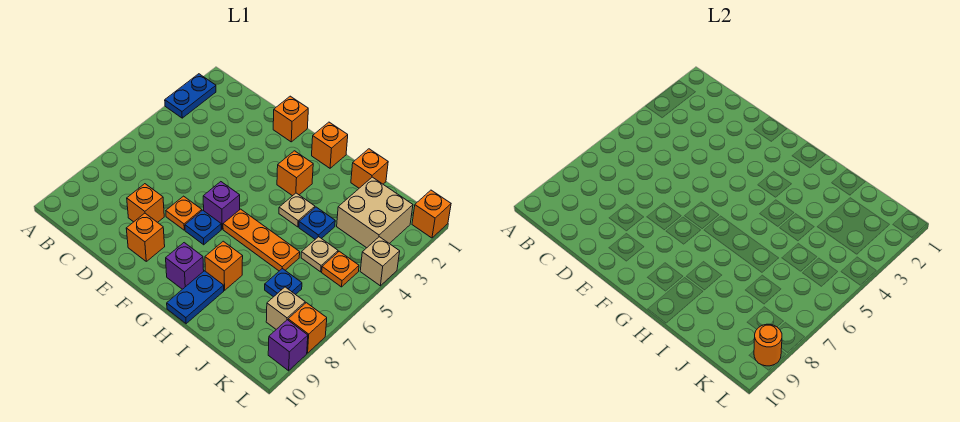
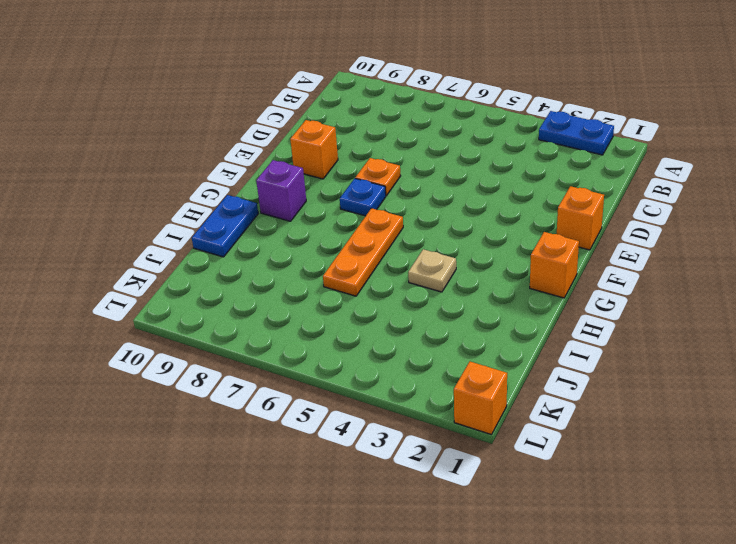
blue 1x2 plate [192,195,258,257] -> blue 1x2 plate turned to [167,271,224,324]
none -> orange 1x1 brick [127,184,164,222]
none -> purple 1x1 brick [203,182,240,229]
none -> orange 1x1 brick [277,151,313,196]

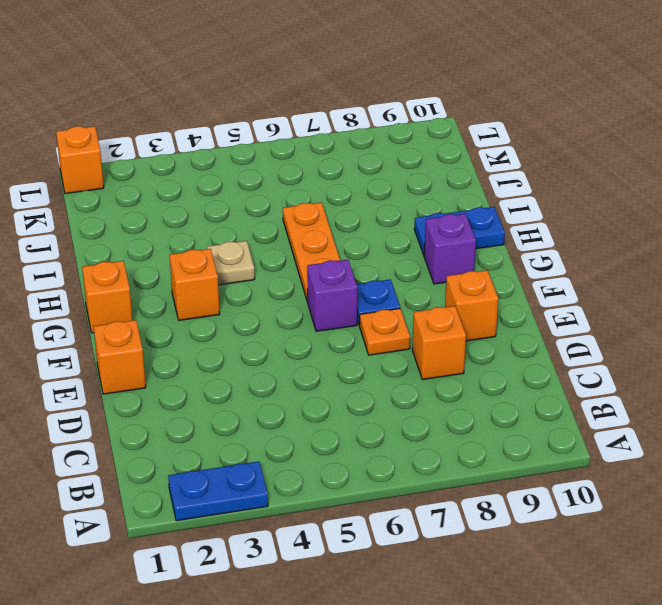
none -> orange 1x1 brick [205,241,243,290]
none -> orange 1x1 brick [351,149,388,188]
none -> blue 1x1 plate [299,207,335,239]

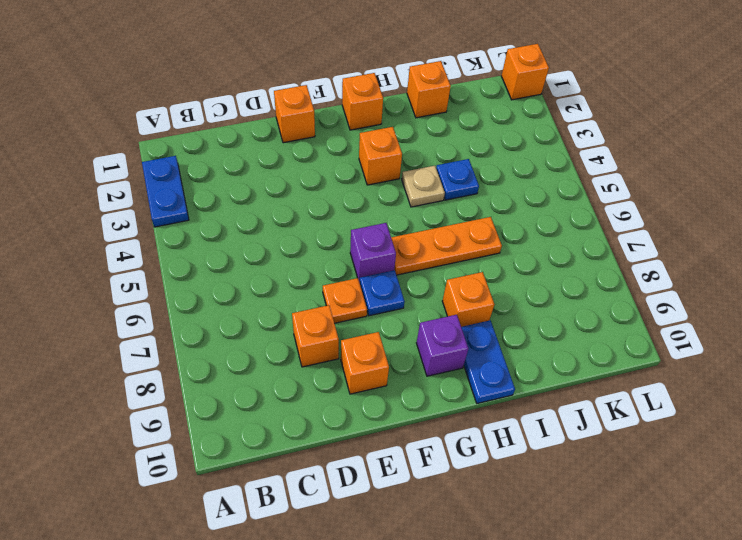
none -> tan 2x2 brick [337,177,413,248]
none -> tan 1x1 plate [301,237,338,272]
none -> blue 1x1 plate [265,268,302,297]

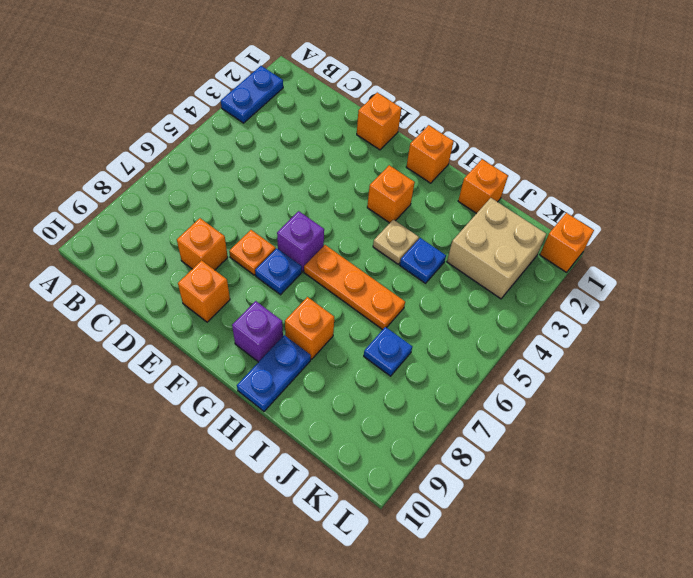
none -> tan 1x1 plate [301,237,338,272]
none -> orange 1x1 plate [322,251,359,287]
none -> tan 1x1 brick [266,287,305,329]

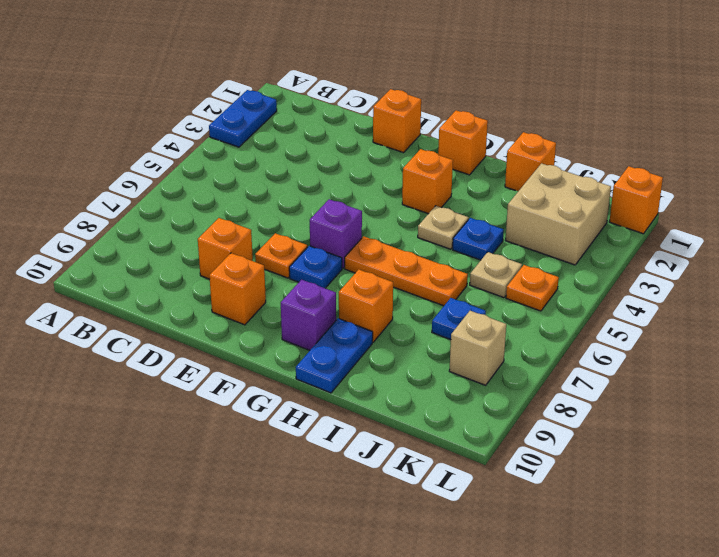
none -> tan 1x1 brick [360,237,400,286]
none -> orange 1x1 brick [288,303,327,353]
none -> purple 1x1 brick [268,320,308,371]

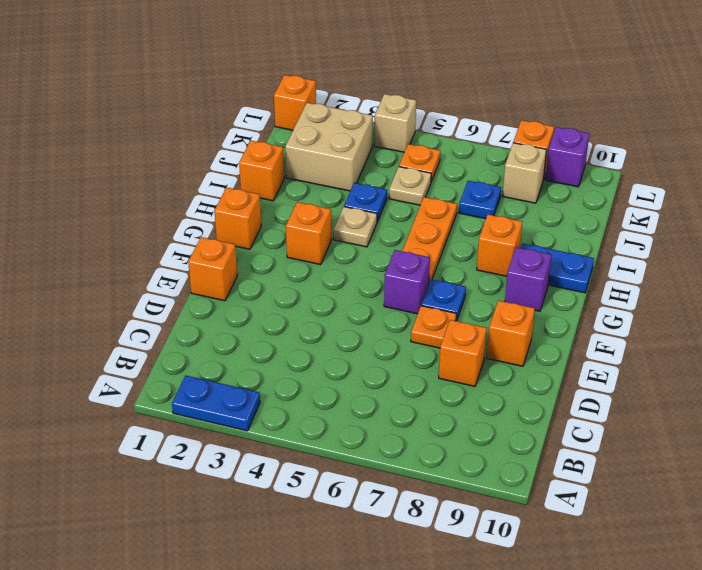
none -> orange 1x1 round brick [754,324,782,366]

